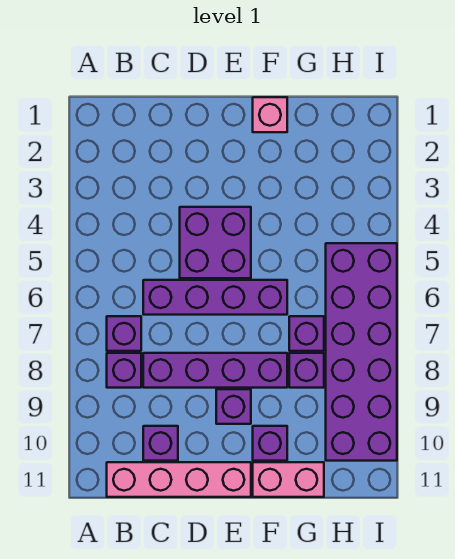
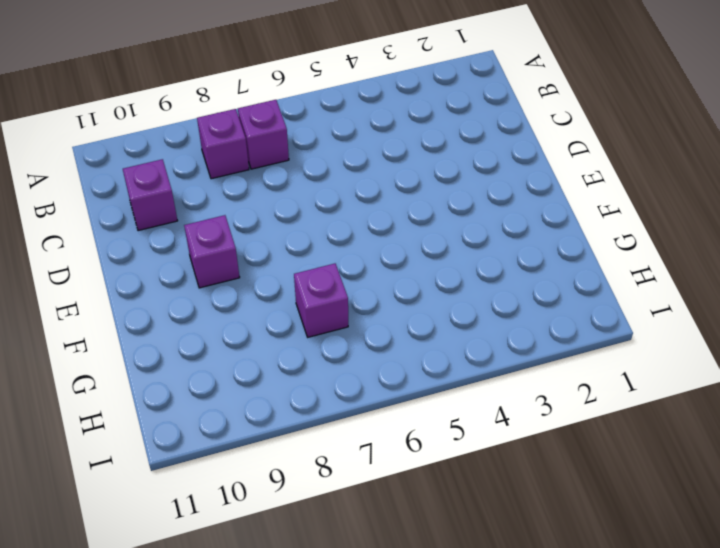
none -> pink 1x4 brick [107,462,251,497]
none -> purple 1x4 brick [143,280,287,315]
none -> purple 1x4 brick [143,353,287,388]

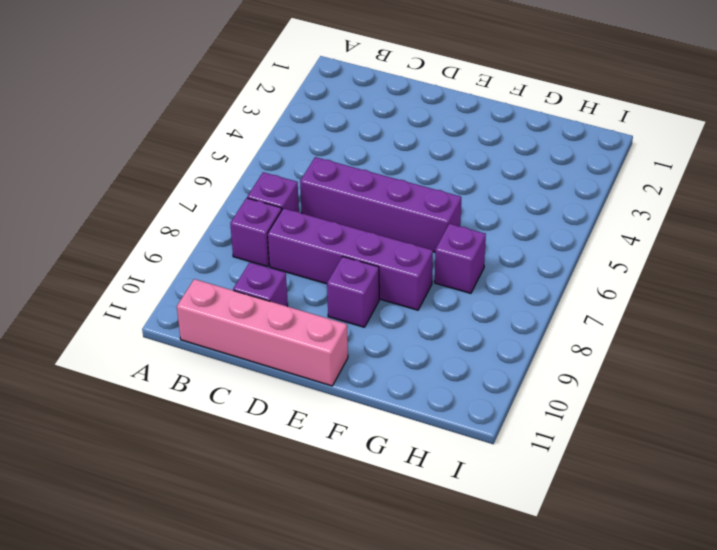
none -> purple 2x2 brick [180,207,251,278]
none -> pink 1x1 brick [253,97,287,132]
none -> purple 1x1 brick [253,426,287,461]

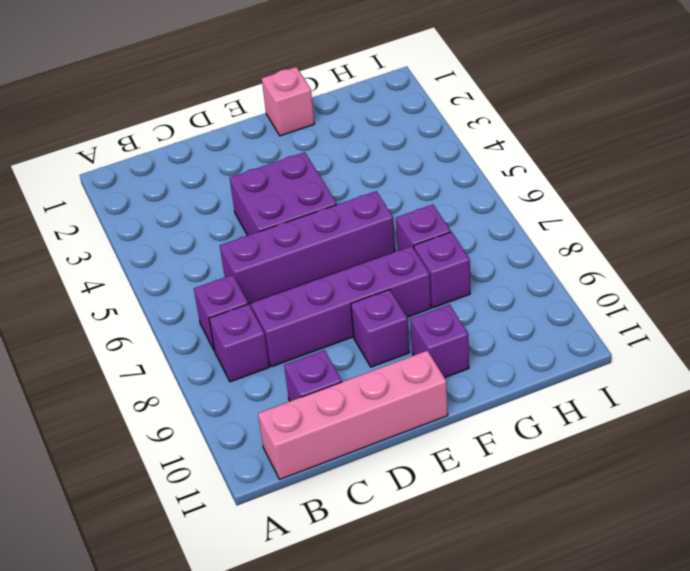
none -> pink 1x2 brick [253,462,324,497]
none -> purple 2x6 brick [326,243,397,461]

